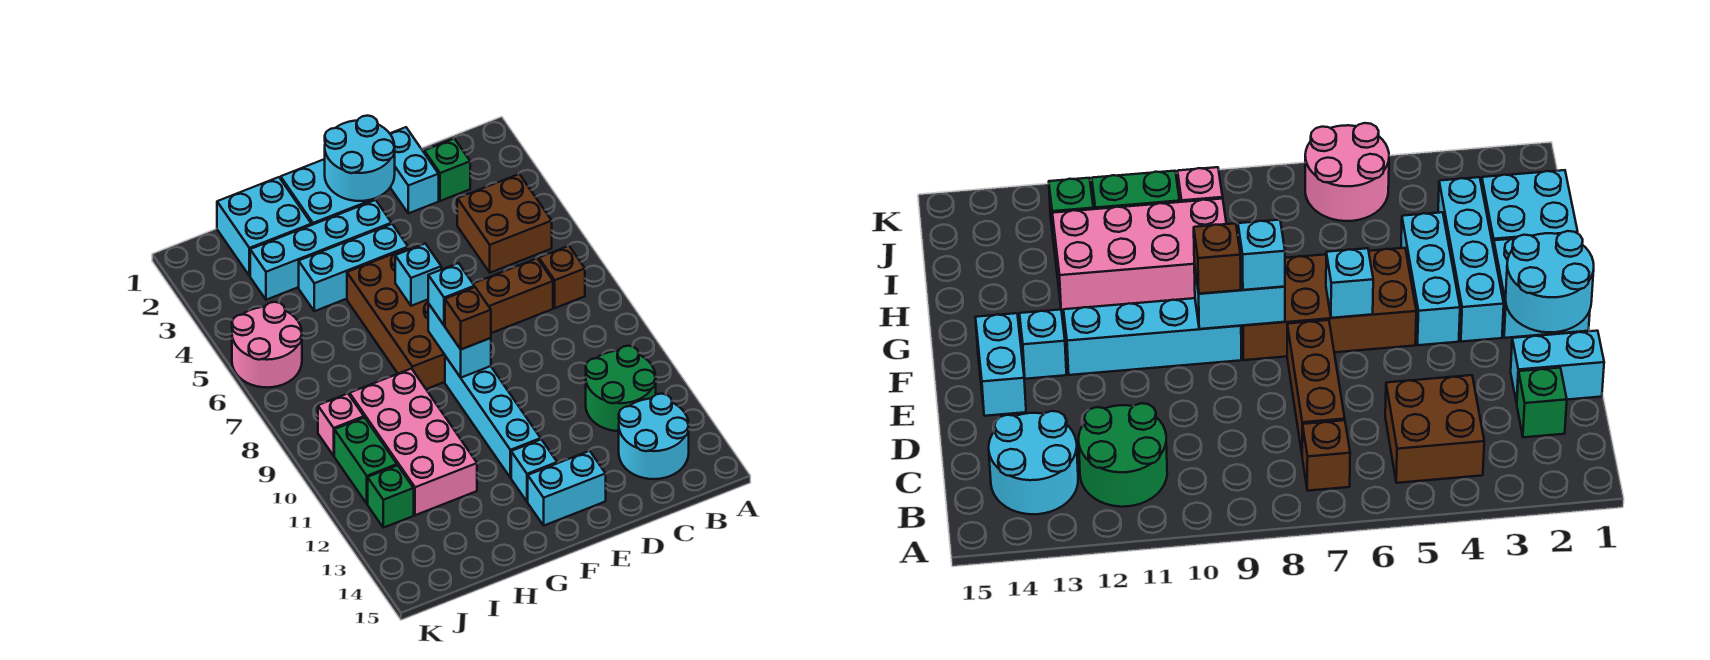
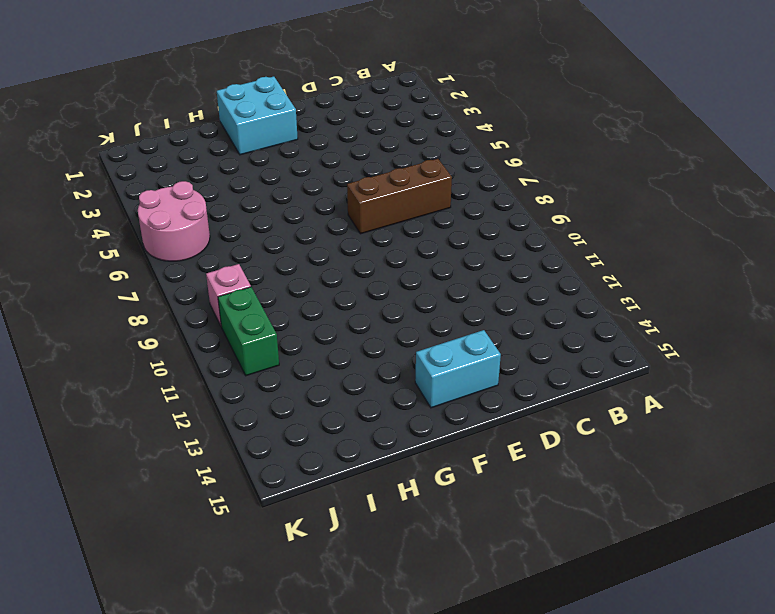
none -> brown 2x2 brick [457,174,552,273]
none -> brown 1x1 brick [539,246,585,308]
none -> green 2x2 round brick [586,346,656,431]

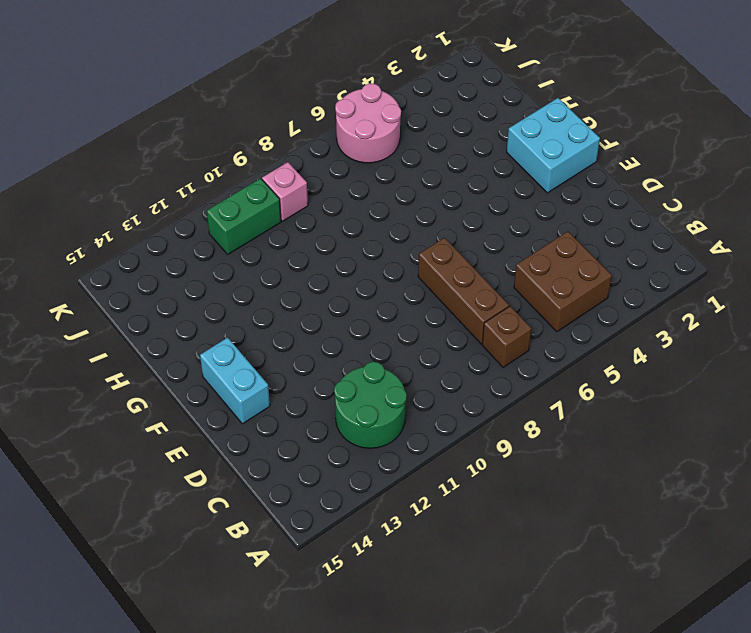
none -> cyan 2x2 round brick [619,394,689,479]
none -> green 1x1 brick [424,139,470,201]
none -> cyan 1x2 brick [390,127,439,213]

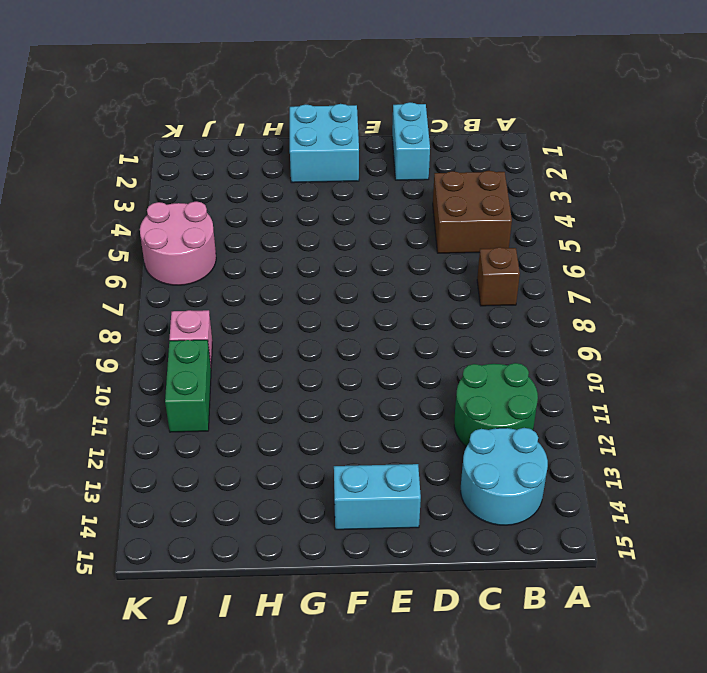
none -> green 1x1 brick [424,139,470,201]
none -> brown 1x3 brick [473,258,553,333]
none -> cyan 1x4 brick [250,200,392,300]

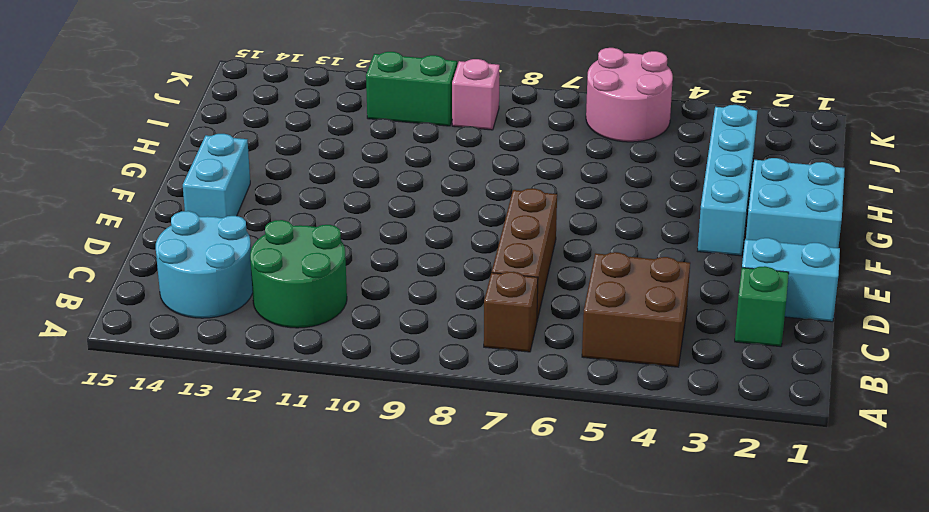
none -> cyan 1x3 brick [299,224,408,311]
none -> brown 2x4 brick [347,248,445,389]
none -> cyan 1x4 brick [445,356,541,478]

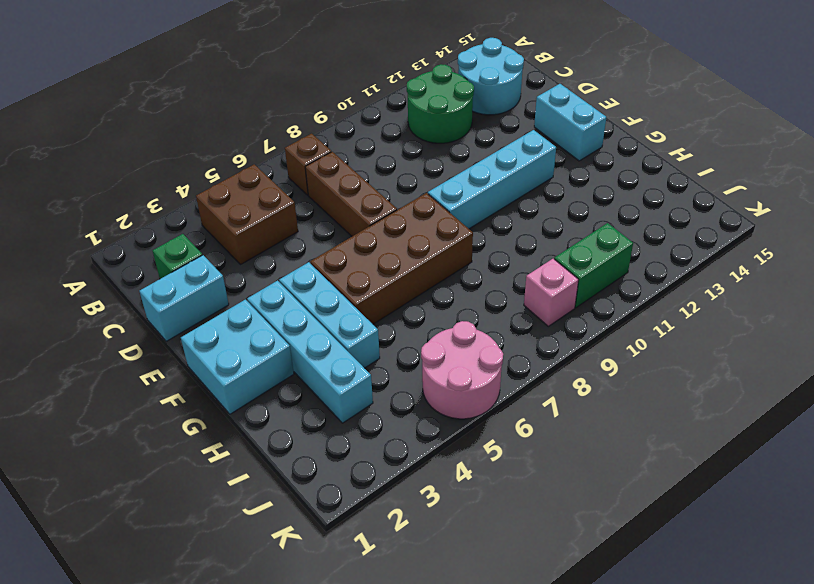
none -> cyan 1x1 brick [511,439,557,502]
none -> cyan 2x2 brick [217,177,311,276]
none -> pink 2x4 brick [350,369,477,515]

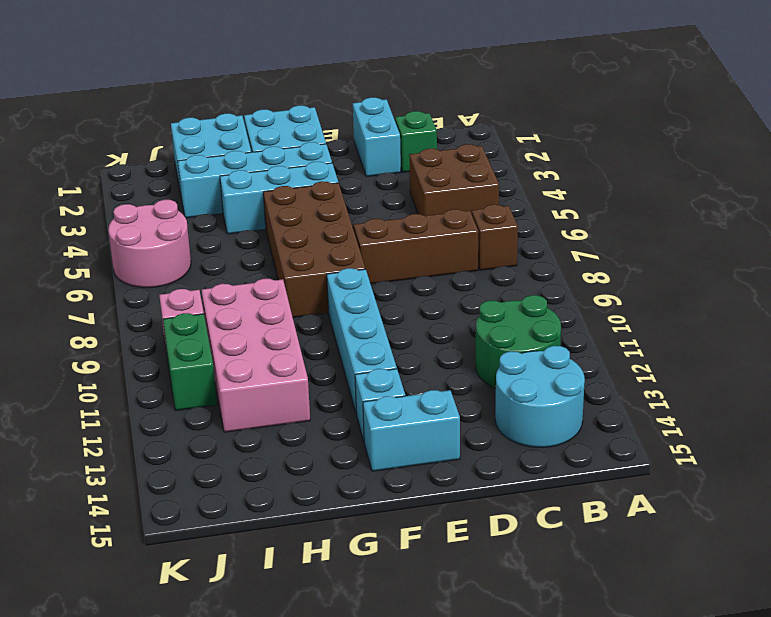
none -> green 1x1 brick [368,465,414,528]
none -> cyan 2x2 round brick [325,116,395,201]
none -> cyan 1x1 brick [395,244,441,306]

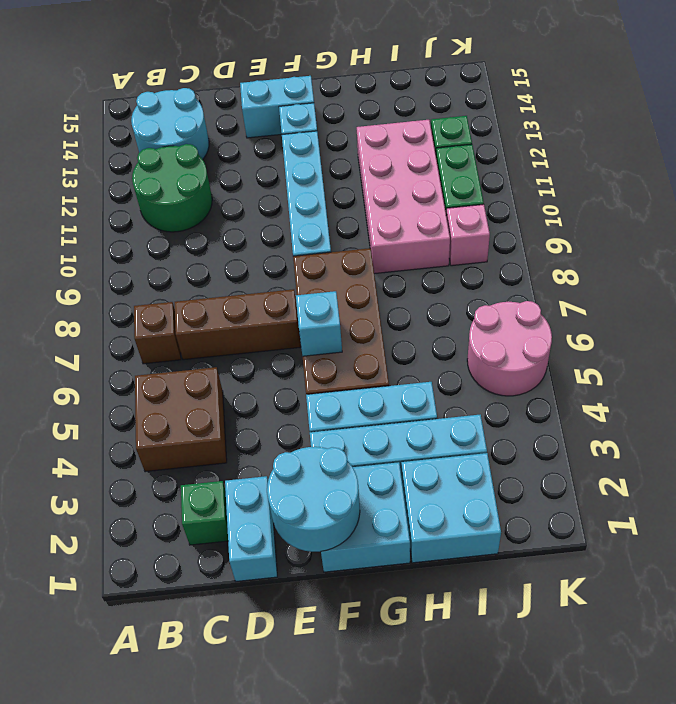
none -> cyan 1x2 brick [428,303,491,378]
none -> cyan 1x1 brick [428,263,474,326]
none -> brown 1x1 brick [445,287,491,349]

